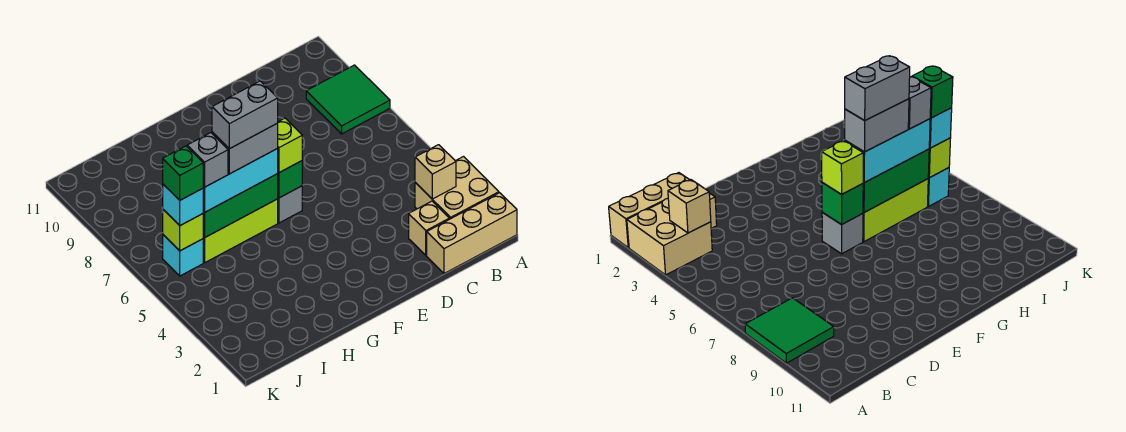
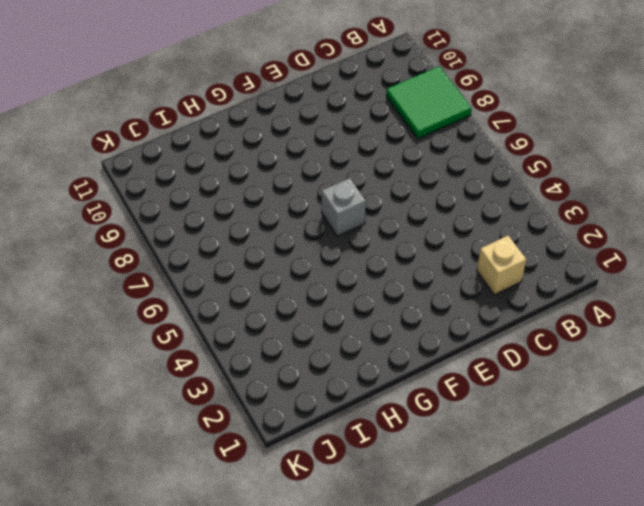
none -> tan 1x3 brick [427,193,517,274]
none -> tan 2x2 brick [415,157,499,219]
none -> lime 1x3 brick [203,199,278,263]

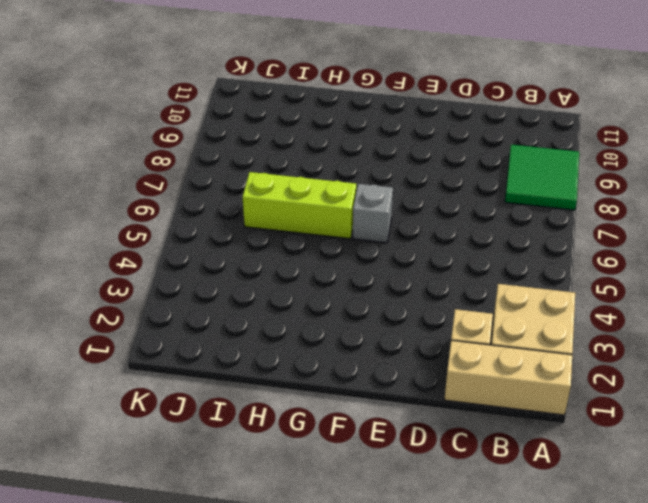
none -> cyan 1x1 brick [163,235,203,276]
none -> tan 1x1 brick [415,145,456,199]
none -> green 1x1 brick [278,161,302,198]

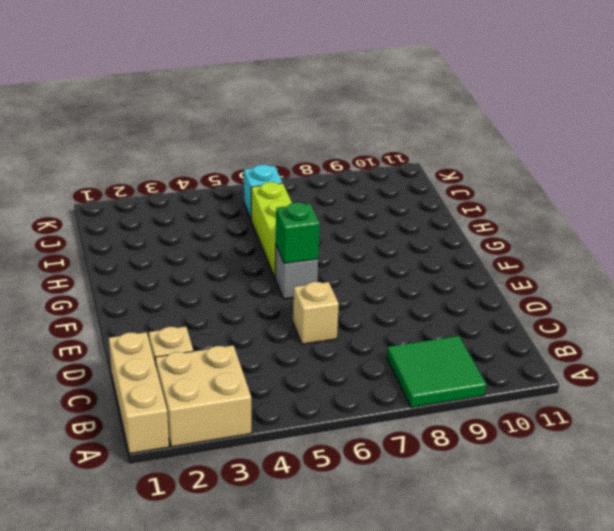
tan 1x1 brick [293,282,339,344] -> tan 1x1 brick moved to [415,145,456,199]
none -> green 1x3 brick [203,174,278,238]
none -> lime 1x1 brick [163,210,203,251]
none -> lime 1x1 brick [277,118,302,173]

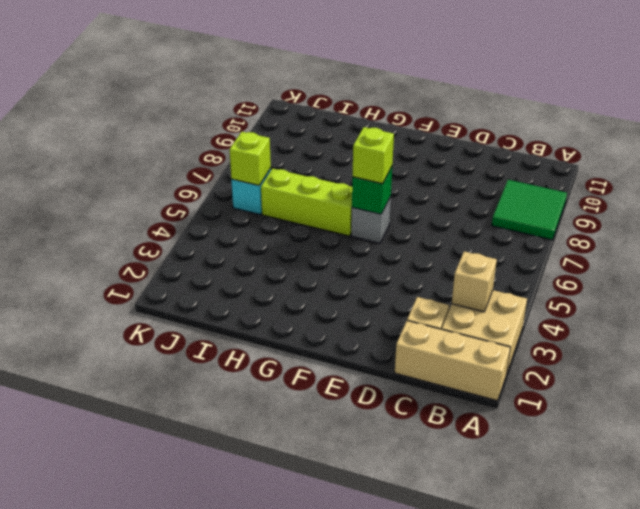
none -> green 1x3 brick [203,174,278,238]
none -> cyan 1x3 brick [203,149,278,212]
none -> cyan 1x1 brick [163,184,203,225]

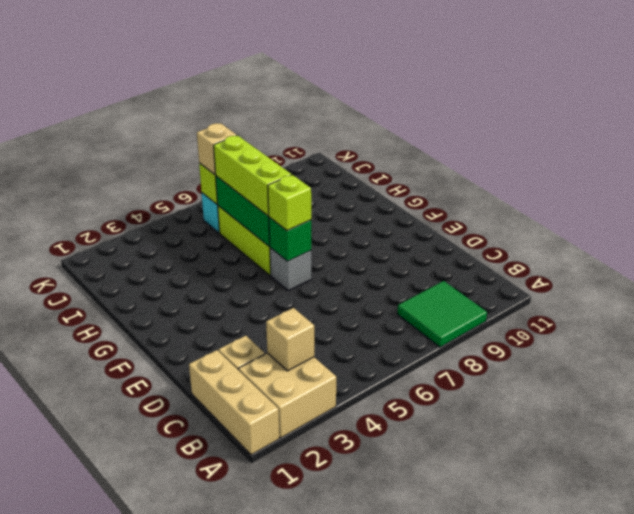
lime 1x3 brick [214,135,292,216] -> cyan 1x3 brick [203,149,278,212]
tan 1x1 brick [197,123,237,175] -> cyan 1x1 brick [163,184,203,225]
none -> grey 1x2 brick [212,123,278,174]
none -> grey 1x1 brick [187,133,228,187]
none -> green 1x1 brick [163,146,203,200]

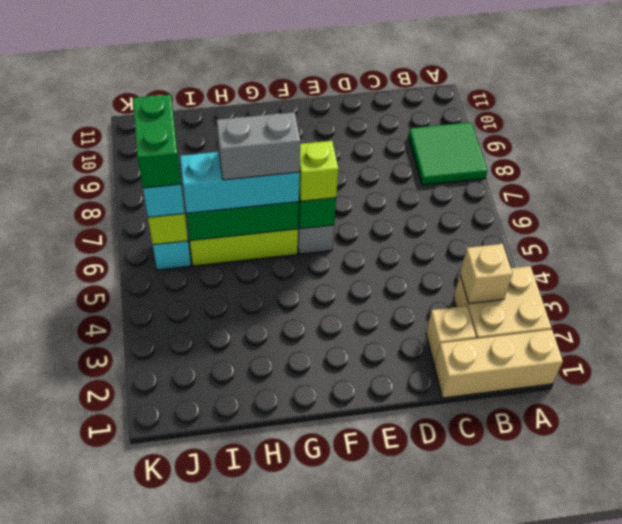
green 1x2 brick [133,94,181,188] -> green 1x1 brick [163,146,203,200]
none -> grey 1x1 brick [187,133,228,187]
none -> grey 1x2 brick [212,81,278,149]

